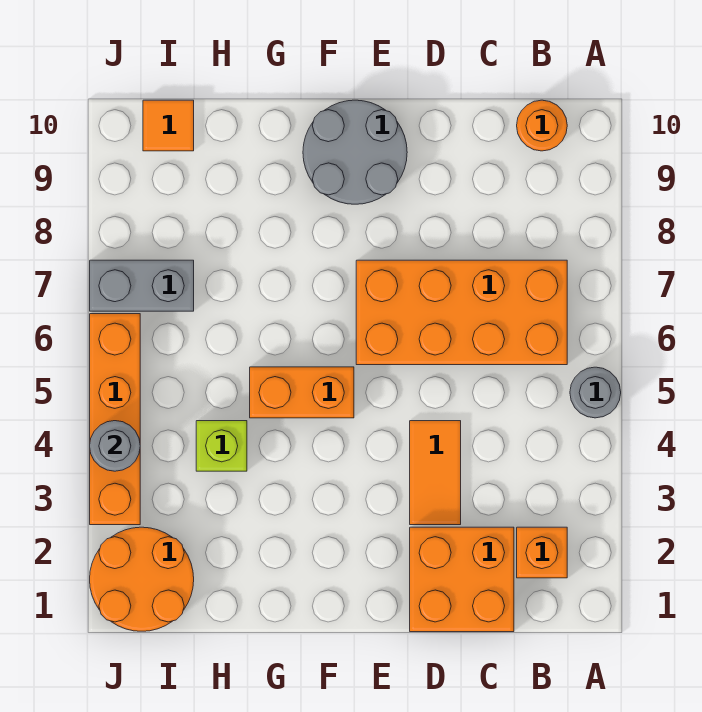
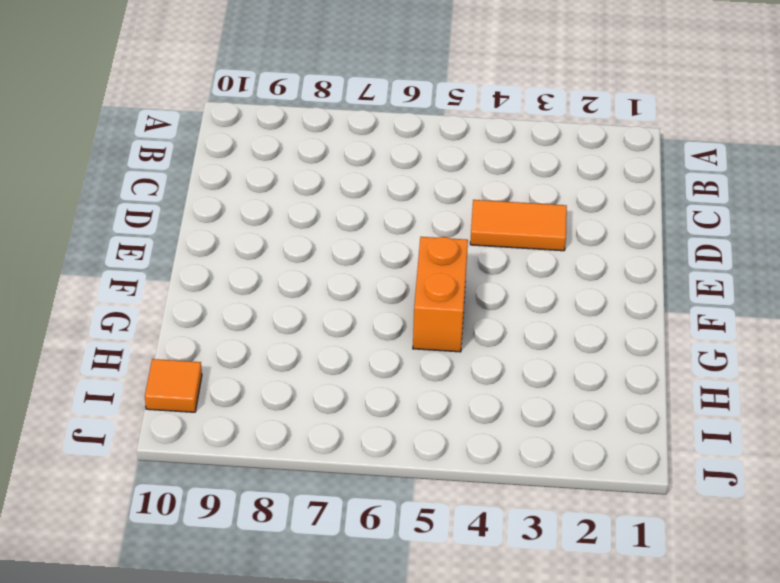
none -> grey 1x1 round brick [570,367,621,418]
none -> orange 1x1 brick [517,527,567,578]
none -> orange 2x4 brick [356,260,567,365]

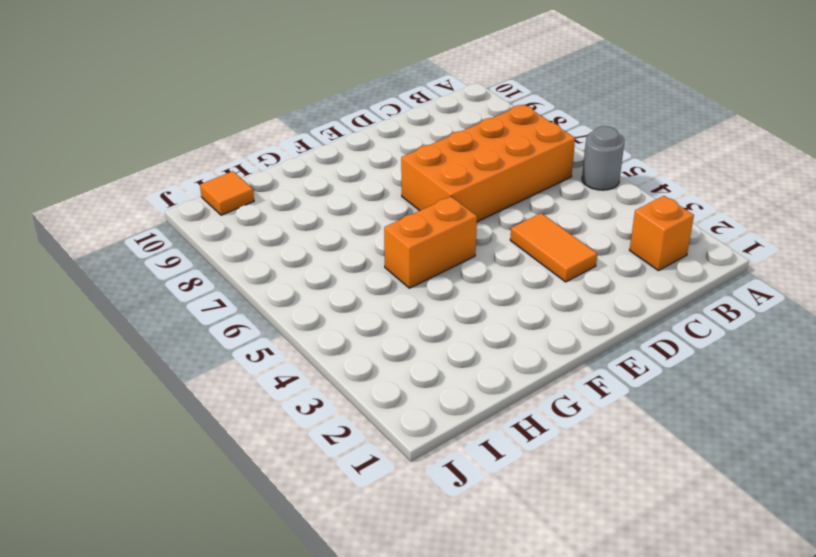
none -> orange 1x1 round brick [517,100,567,151]
none -> orange 2x2 brick [410,527,514,632]
none -> grey 2x2 round brick [303,100,407,204]

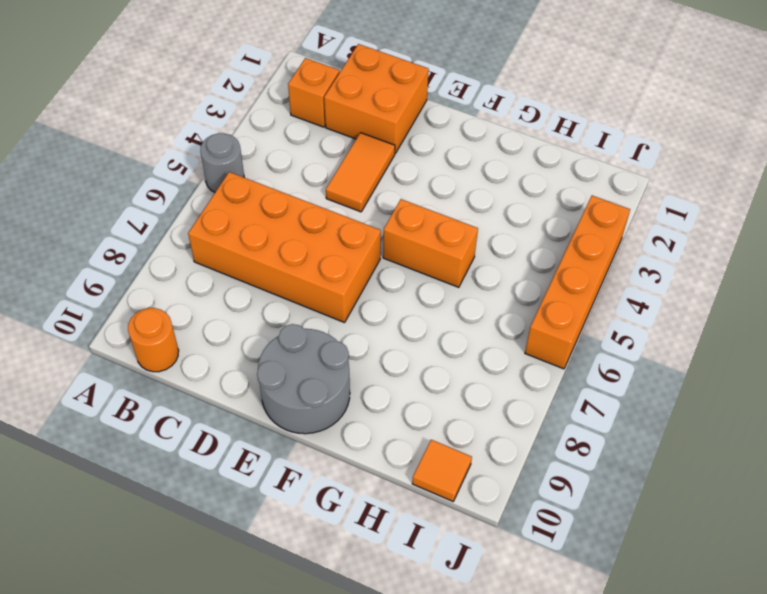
none -> lime 1x1 brick [196,421,247,471]
none -> orange 2x2 round brick [90,527,194,631]
none -> grey 1x2 brick [90,260,194,311]

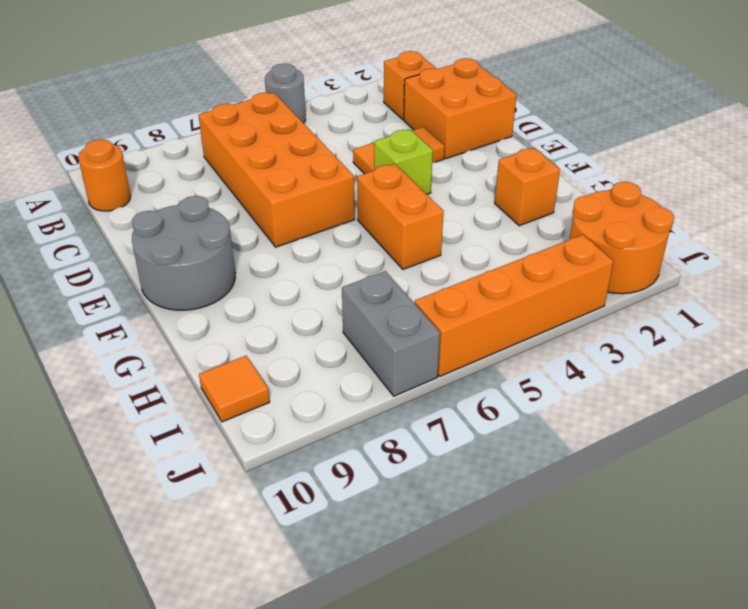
lime 1x1 brick [374,130,433,194] -> lime 1x1 brick moved to [196,421,247,471]
orange 1x1 brick [495,148,560,226] -> none
none -> grey 1x1 round brick [90,421,140,471]

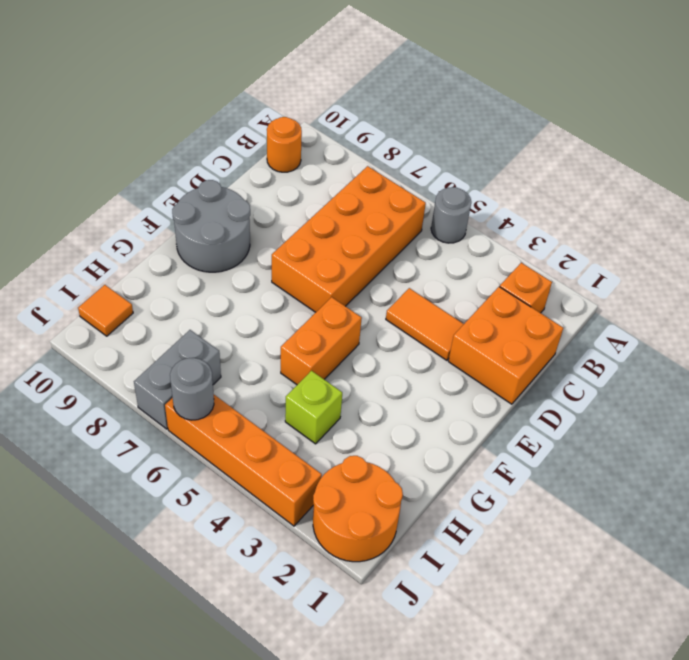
grey 1x1 round brick [170,358,214,420] -> grey 1x1 round brick moved to [90,421,140,471]

